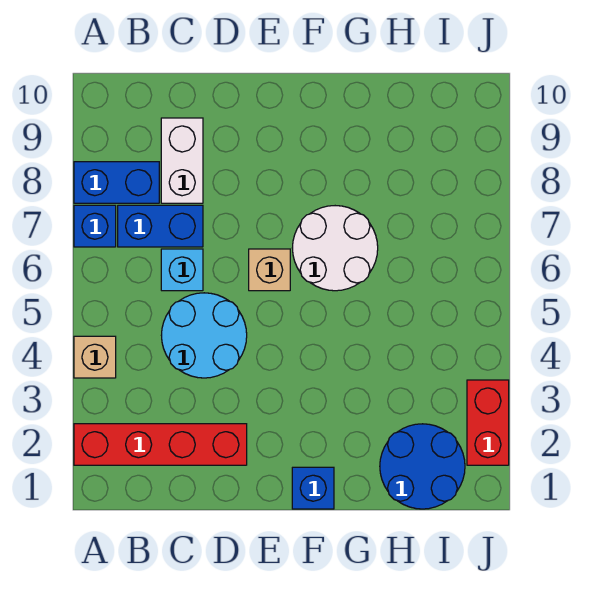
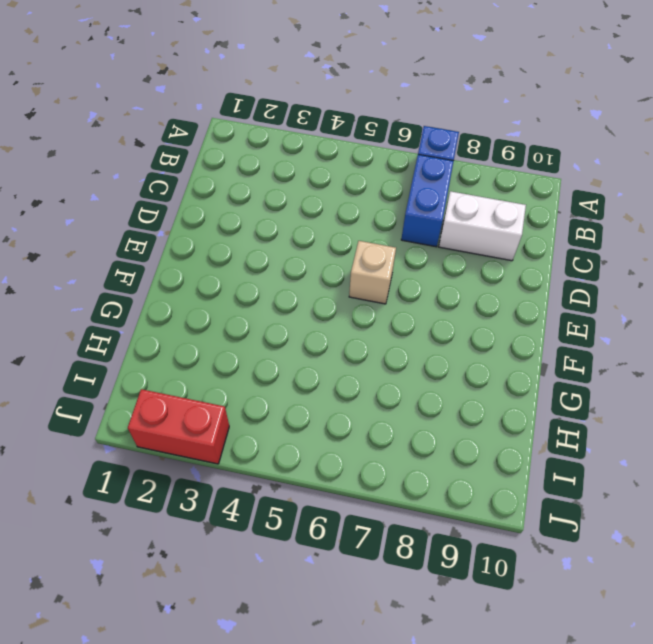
none -> red 1x4 brick [74,424,247,465]
none -> tan 1x1 brick [74,336,116,378]
none -> blue 1x2 brick [74,162,159,203]

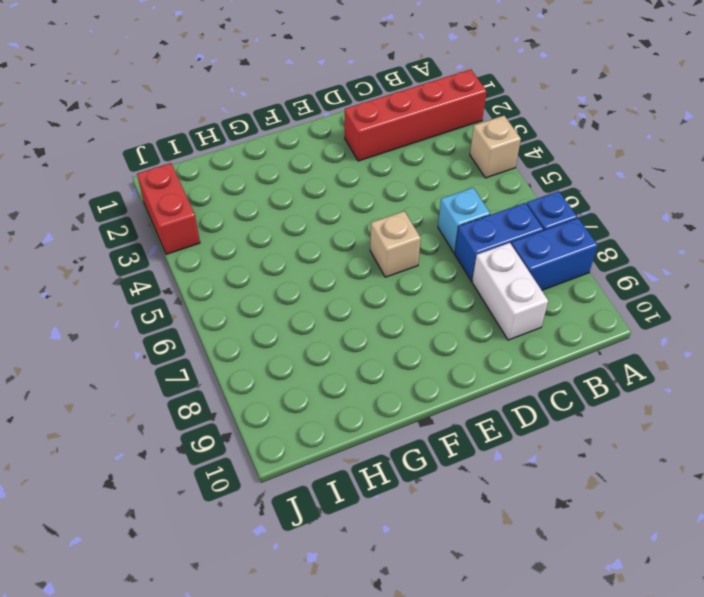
none -> cyan 2x2 round brick [161,293,247,378]
none -> blue 1x1 brick [292,467,334,509]
none -> white 2x2 round brick [293,206,378,291]

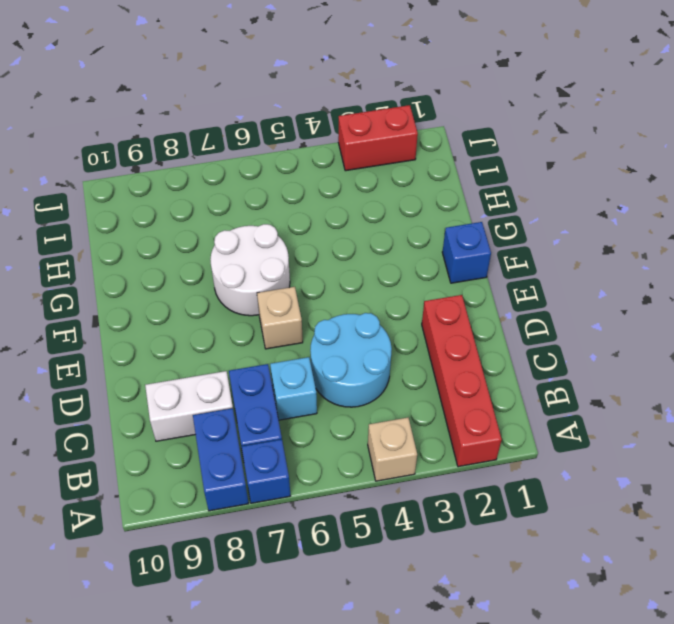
none -> blue 2x2 round brick [380,424,465,509]

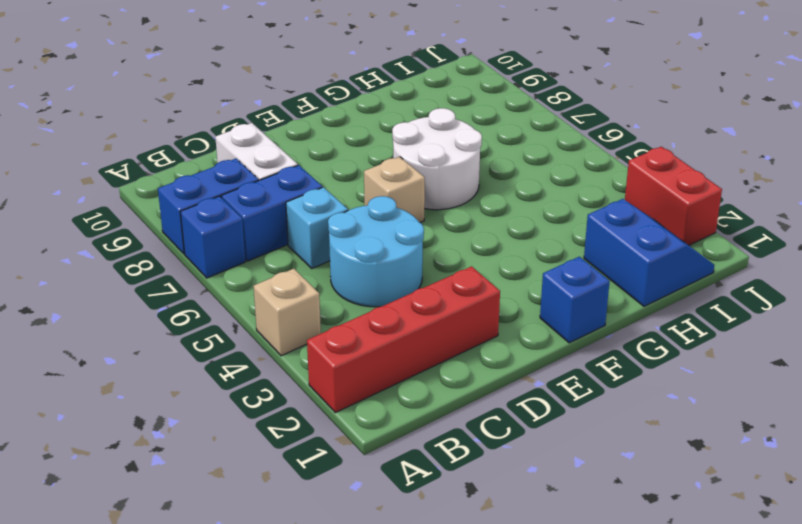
blue 2x2 slope [584,199,714,306] -> blue 2x2 round brick [380,424,465,509]

